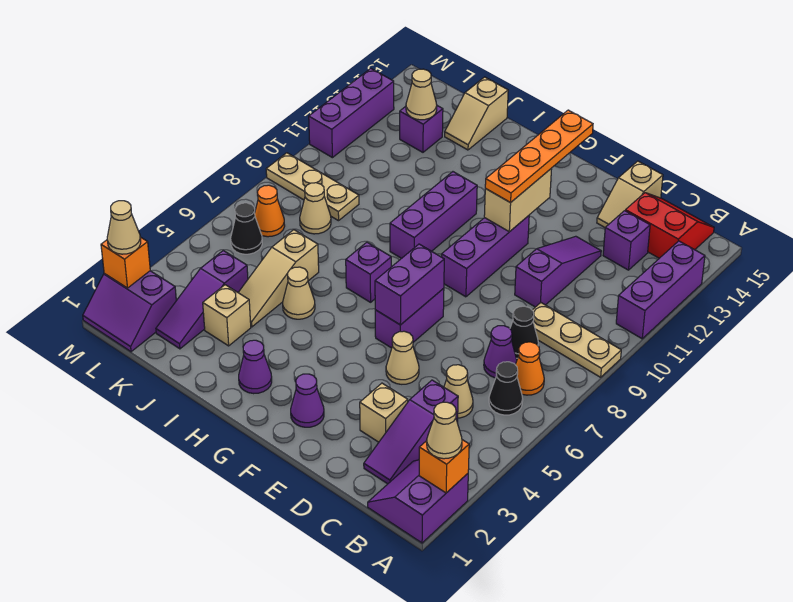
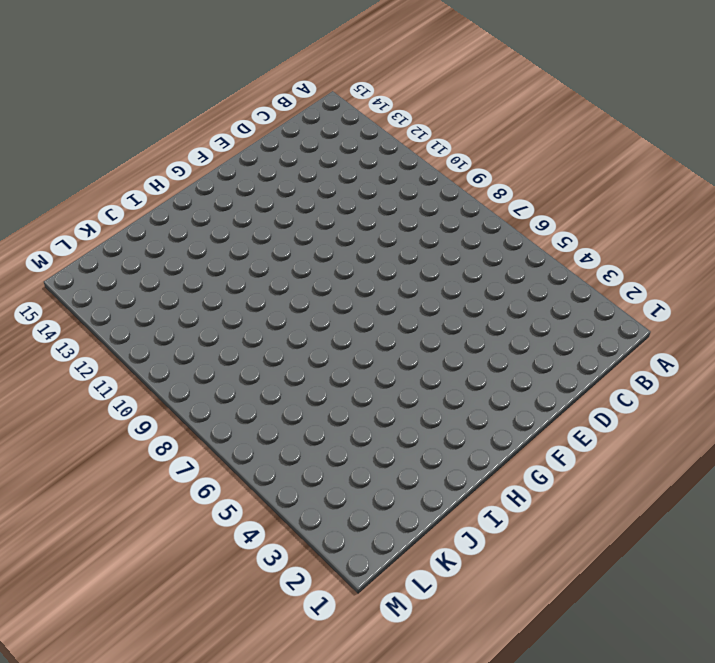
none -> purple 2x2 slope [368,460,468,543]
none -> tan 1x3 plate [532,303,621,377]
none -> purple 1x3 brick [616,241,705,339]
none -> black 1x1 cone [489,362,523,415]

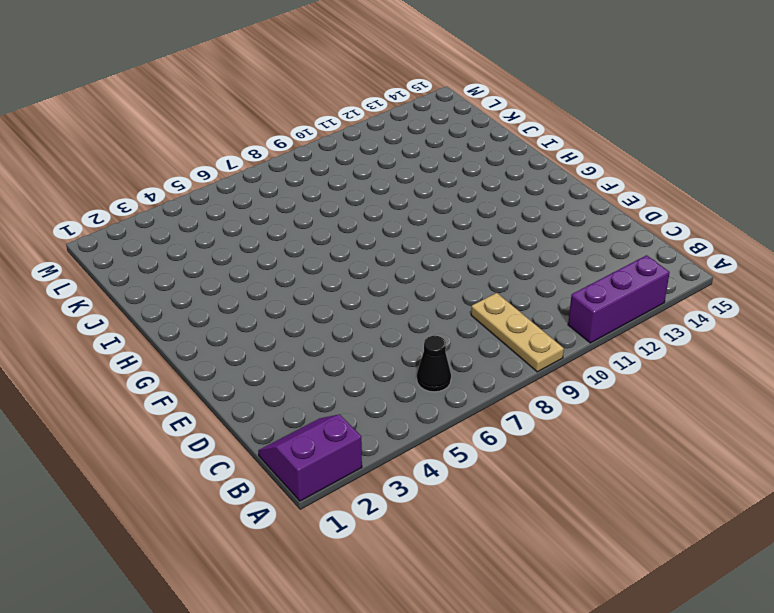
none -> orange 1x1 cone [515,342,544,395]
none -> red 2x2 slope [625,193,714,258]
none -> purple 1x3 slope [364,380,458,484]
none -> tan 1x1 cone [444,365,473,418]

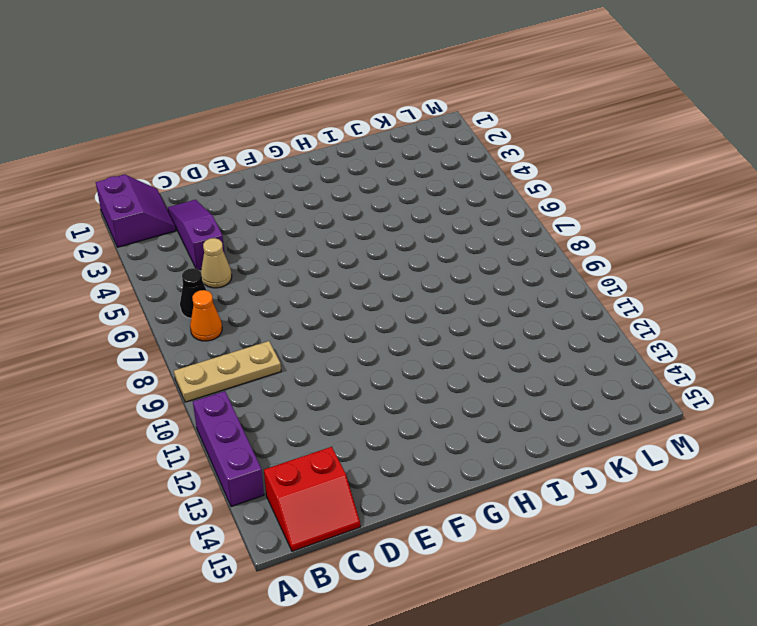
none -> purple 1x1 cone [484,326,517,378]
none -> black 1x1 cone [510,306,538,358]
none -> purple 1x1 brick [603,211,650,270]
none -> tan 1x1 brick [360,383,408,442]

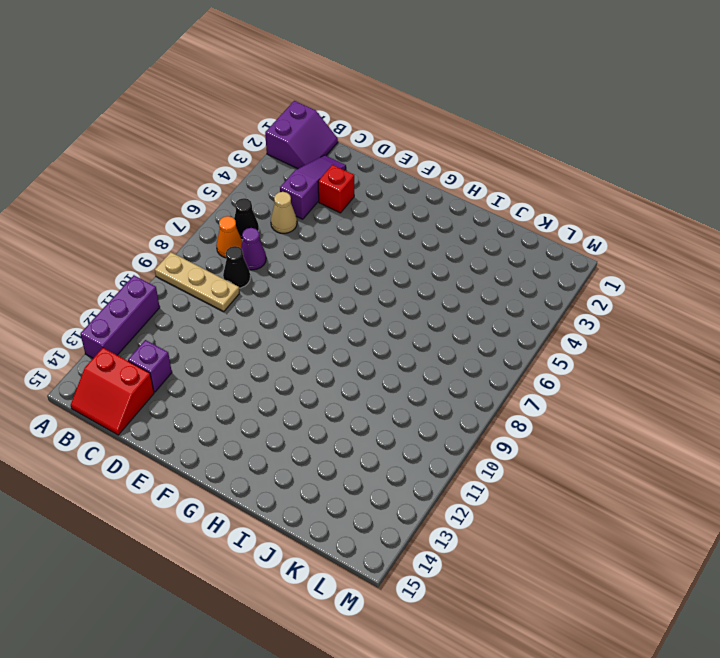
red 1x1 brick [318,165,354,213] -> tan 1x1 brick [360,383,408,442]
none -> purple 1x3 slope [515,236,601,307]
none -> tan 1x2 slope [597,161,663,227]
none -> tan 1x1 cone [386,331,419,384]
none -> purple 1x1 cone [291,374,324,427]

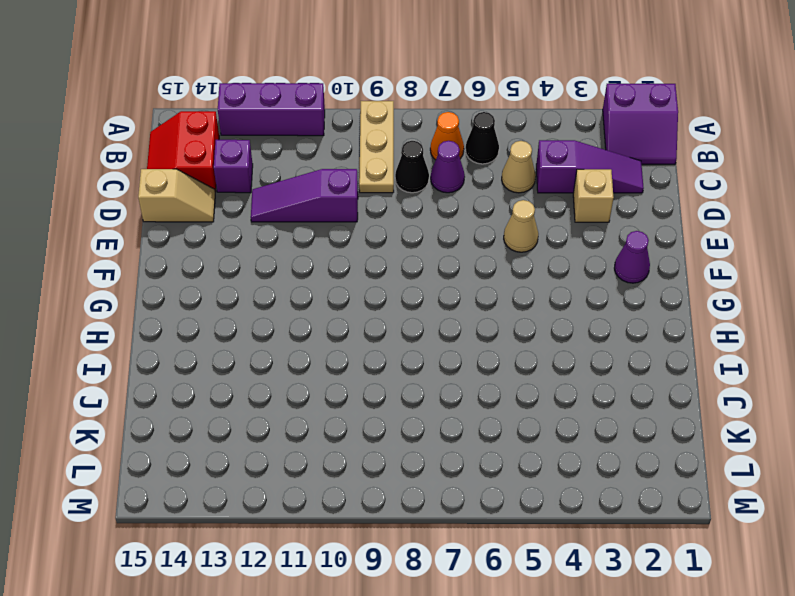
none -> purple 1x2 brick [375,288,444,348]
none -> purple 1x3 brick [442,216,529,297]
none -> purple 1x1 cone [239,340,272,394]
none -> purple 1x1 brick [346,242,391,302]

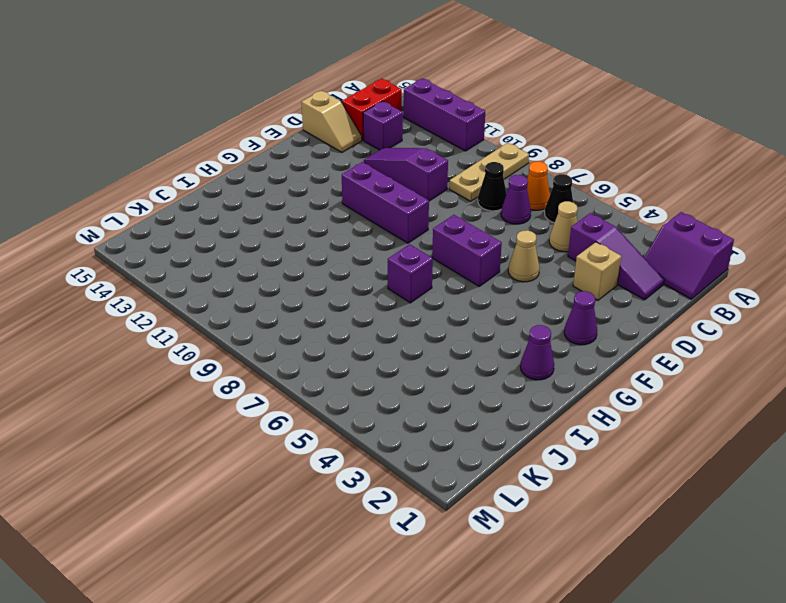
none -> purple 1x3 brick [390,172,477,258]
none -> tan 1x1 cone [283,267,315,319]
none -> tan 1x1 brick [203,285,251,346]
none -> tan 1x3 slope [238,230,319,327]

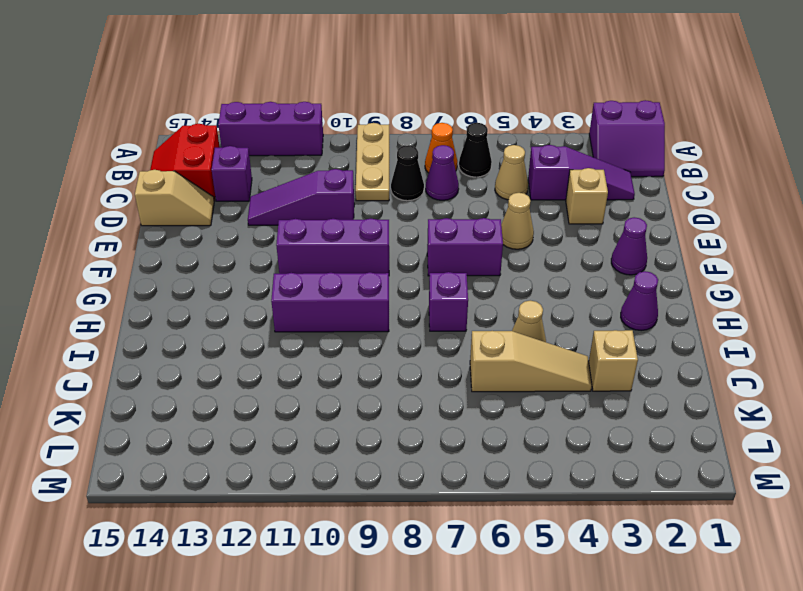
none -> tan 1x2 slope [445,77,508,150]
none -> purple 1x3 slope [156,251,248,349]
none -> tan 1x1 cone [300,183,331,234]
none -> tan 1x3 plate [266,153,359,221]

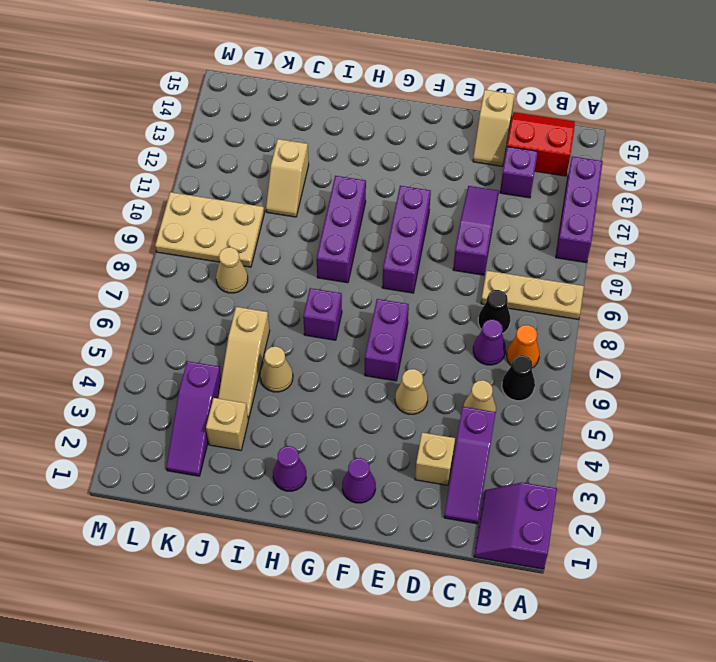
tan 1x2 slope [266,139,309,217] -> tan 1x2 slope moved to [445,77,508,150]
tan 2x3 plate [155,192,264,267] -> tan 1x3 plate [266,153,359,221]
none -> purple 1x1 brick [400,106,443,152]
none -> purple 2x2 slope [83,271,176,352]
none -> black 1x1 cone [231,203,262,254]
none -> orange 1x1 cone [255,185,285,237]

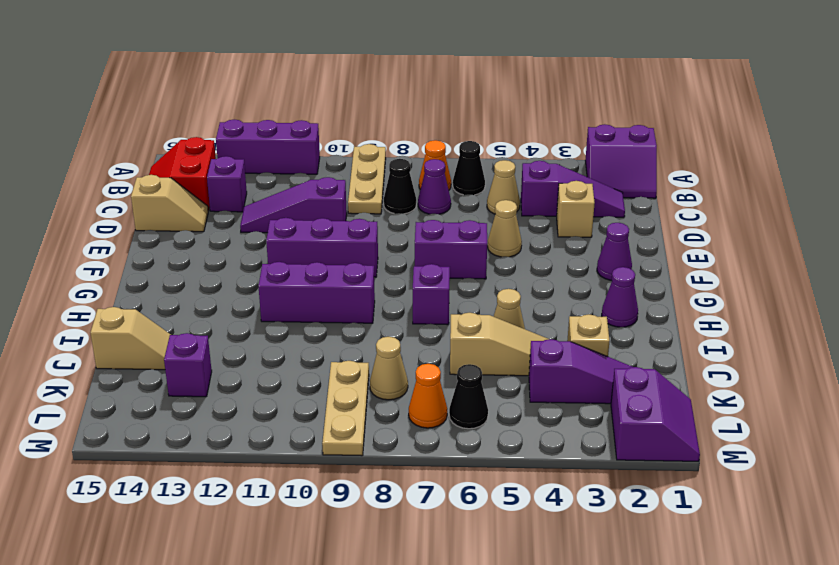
none -> purple 1x3 brick [309,69,394,158]
none -> orange 1x1 brick [419,440,469,493]
none -> purple 1x2 brick [375,244,444,325]
none -> tan 1x2 brick [484,169,552,232]

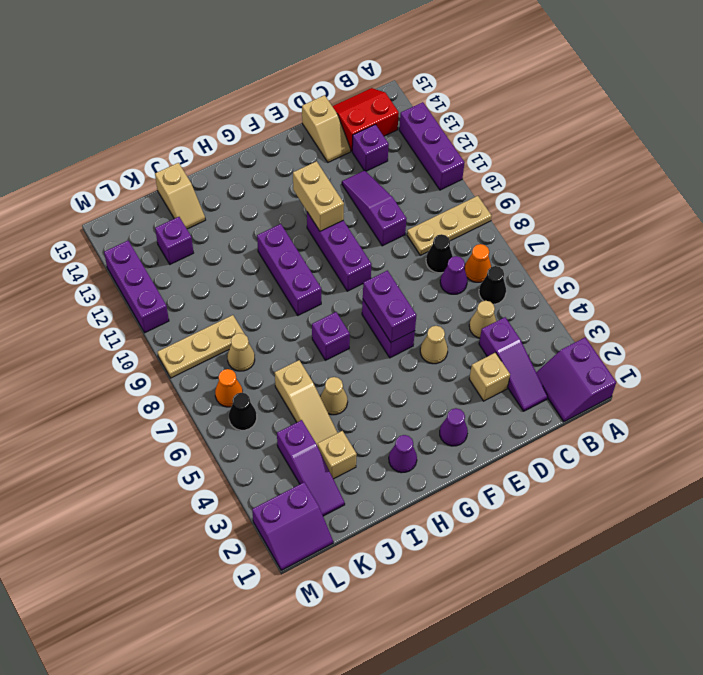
none -> orange 1x1 brick [419,440,469,493]
none -> tan 1x1 cone [406,69,437,120]
none -> orange 1x1 brick [101,237,150,288]
none -> tan 1x1 cone [427,402,462,459]

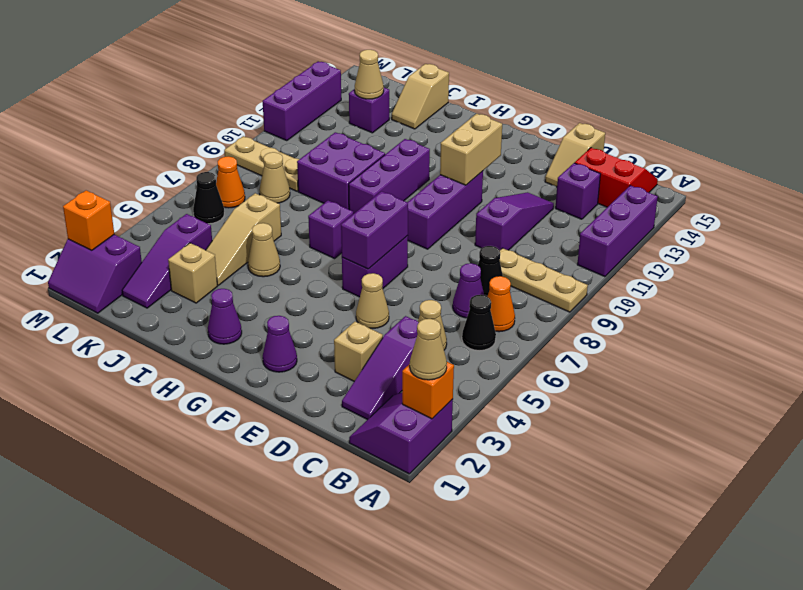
purple 2x2 brick [297,132,385,209] -> none
none -> orange 1x4 plate [485,110,593,203]
none -> tan 1x1 cone [107,201,141,254]

